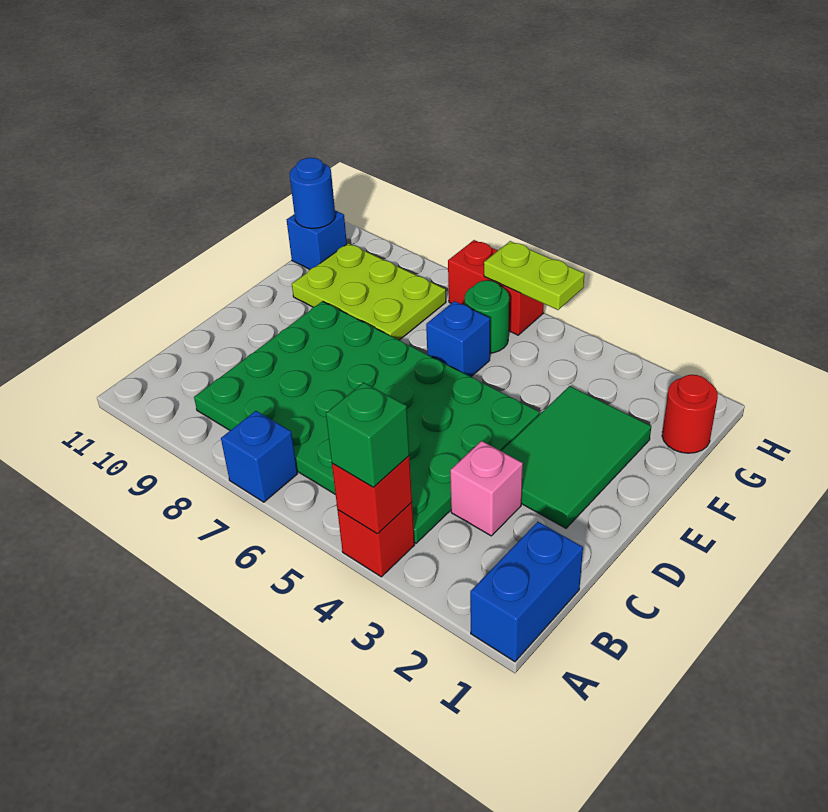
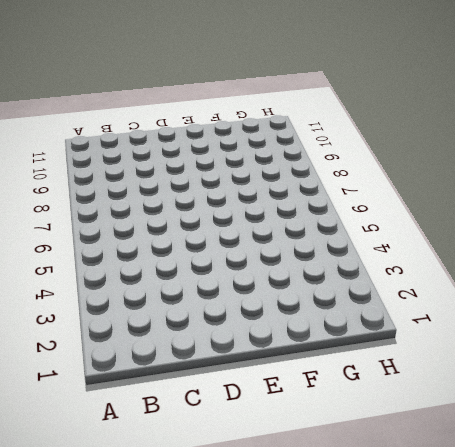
none -> blue 1x2 brick [470,522,583,662]
none -> red 1x1 brick [337,502,415,577]
none -> blue 1x1 brick [221,411,297,502]

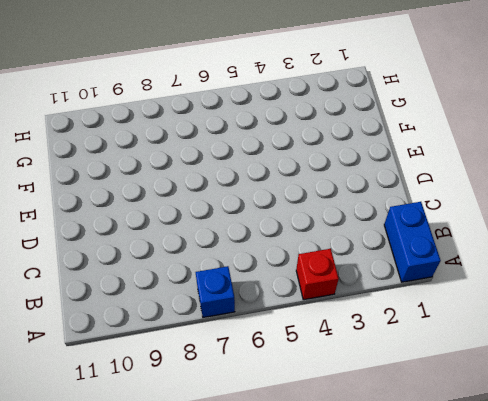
none -> green 4x6 plate [194,301,540,543]
none -> pink 1x1 brick [450,441,523,536]
none -> green 2x3 tile [502,386,651,528]

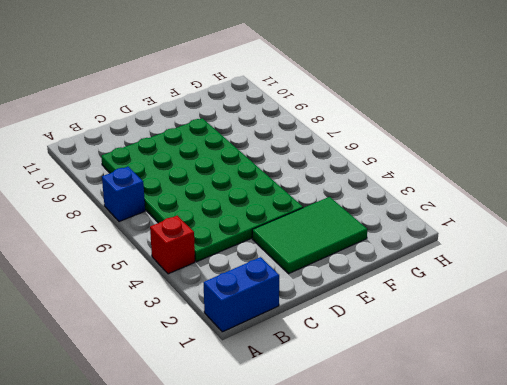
none -> pink 1x1 brick [450,441,523,536]
none -> blue 1x1 brick [426,301,490,377]
none -> lime 2x3 plate [292,243,446,340]

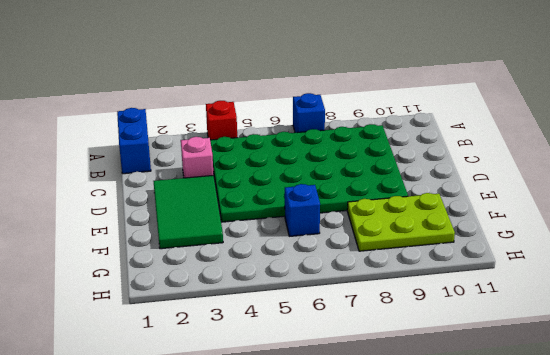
none -> red 1x1 round brick [662,375,718,453]
none -> green 1x1 round brick [465,281,509,353]
none -> blue 1x1 brick [287,211,347,269]

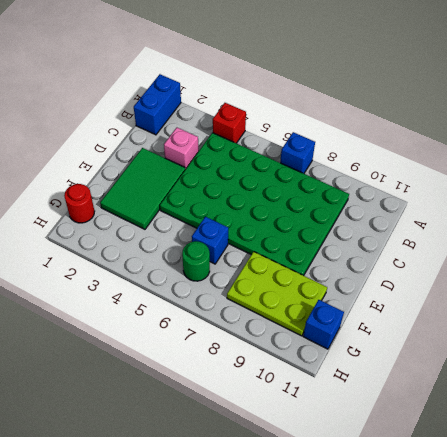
none -> red 1x2 brick [448,240,544,335]
none -> red 1x1 brick [332,456,412,534]
none -> blue 1x1 round brick [290,158,335,228]

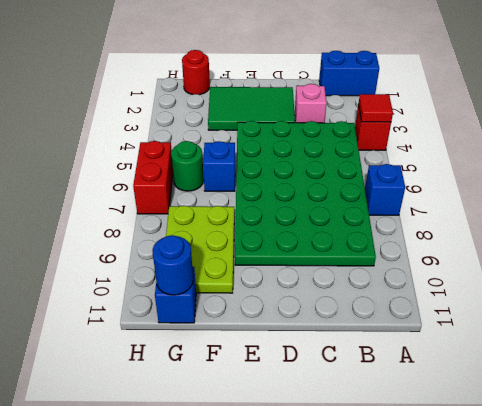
red 1x1 tile [358,94,393,122] -> red 1x1 brick [332,456,412,534]
none -> lime 1x2 plate [484,241,584,310]
none -> green 1x1 brick [326,382,409,488]

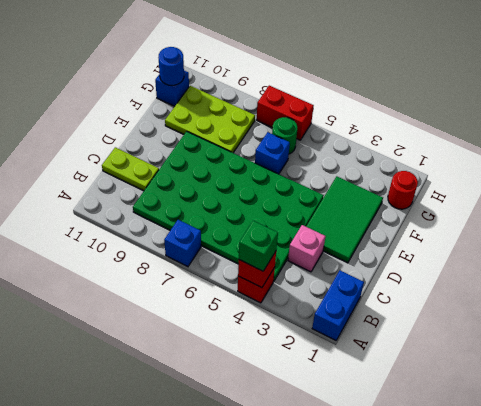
lime 1x2 plate [102,147,159,191] -> lime 1x2 plate moved to [484,241,584,310]

